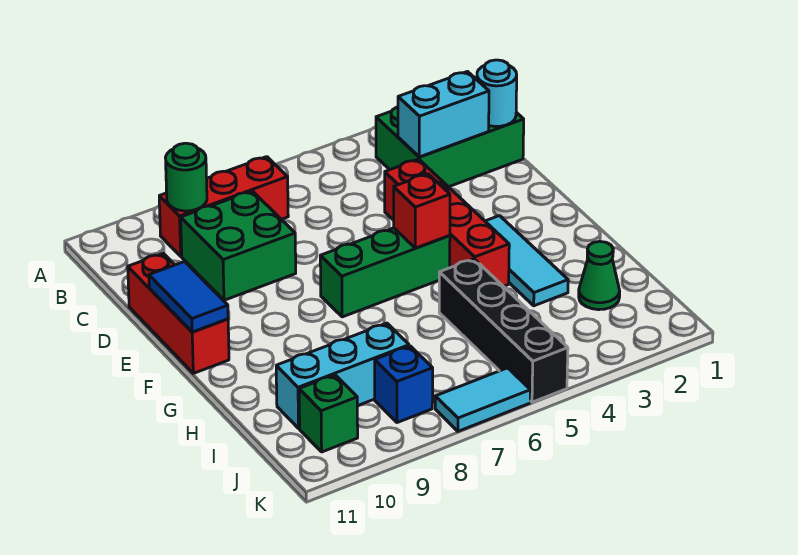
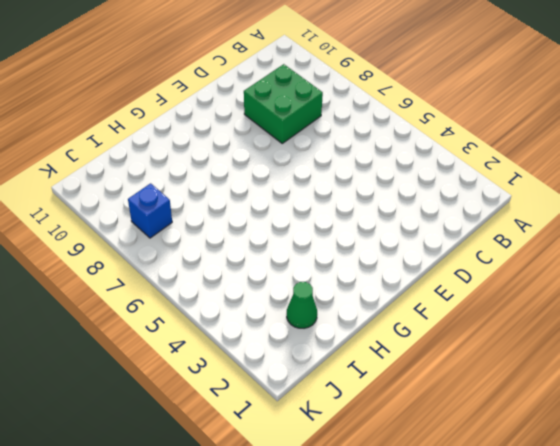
none -> green 2x3 brick [376,107,524,187]
none -> red 1x3 brick [159,157,288,256]
none -> red 1x4 brick [385,159,509,287]

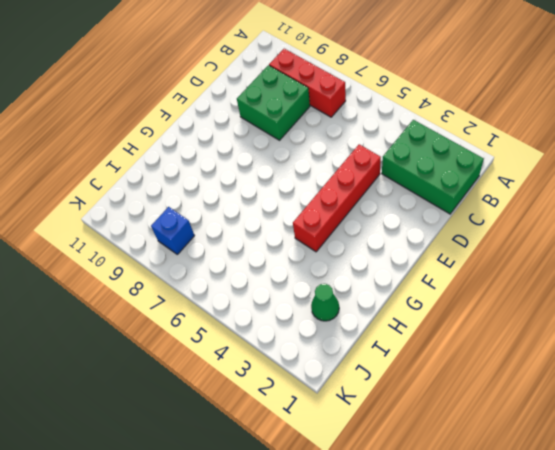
none -> red 1x3 brick [128,253,229,373]
none -> cyan 1x3 tile [485,216,568,306]
none -> green 1x3 brick [320,228,450,317]

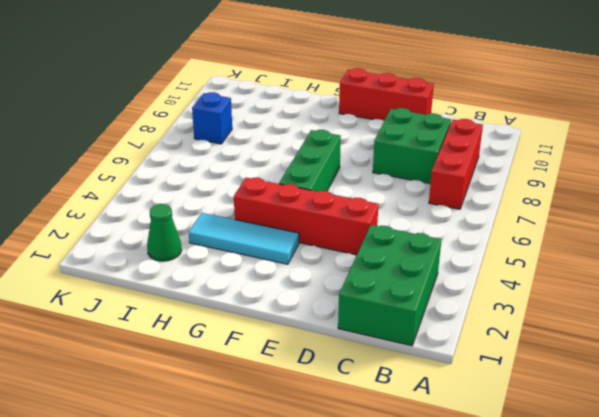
none -> black 1x4 brick [439,259,568,402]
none -> cyan 1x3 brick [276,323,409,428]
none -> green 1x1 brick [299,375,358,452]

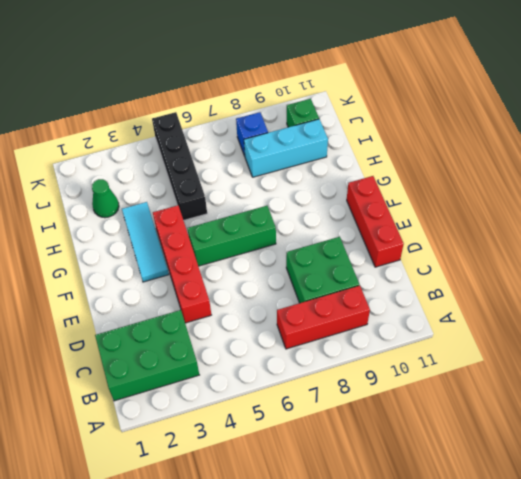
none -> cyan 1x2 tile [435,368,530,431]
none -> green 1x1 round brick [165,143,207,211]
none -> cyan 1x1 round brick [477,60,517,127]

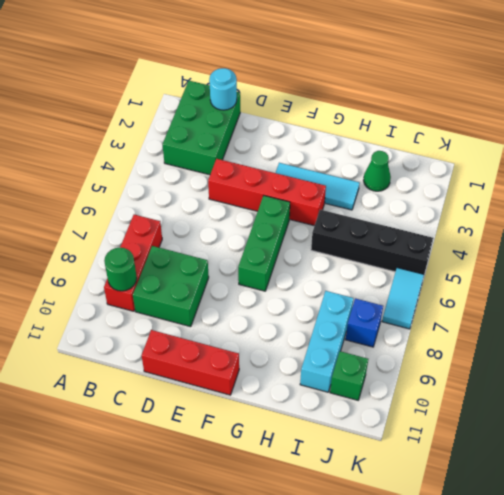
none -> cyan 1x2 brick [398,72,489,157]
none -> blue 1x2 tile [149,262,228,332]
none -> red 1x1 brick [394,174,450,248]

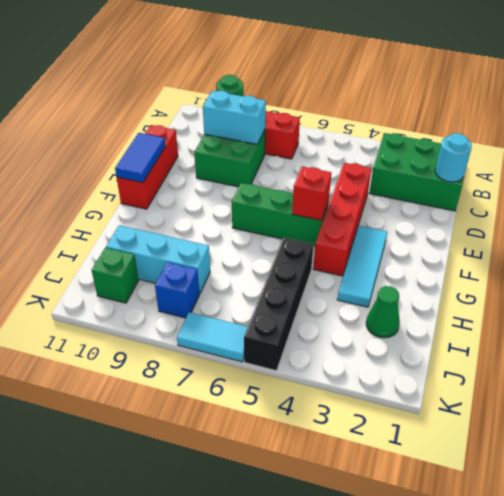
cyan 1x2 brick [203,91,266,144] -> cyan 1x2 brick moved to [398,72,489,157]

